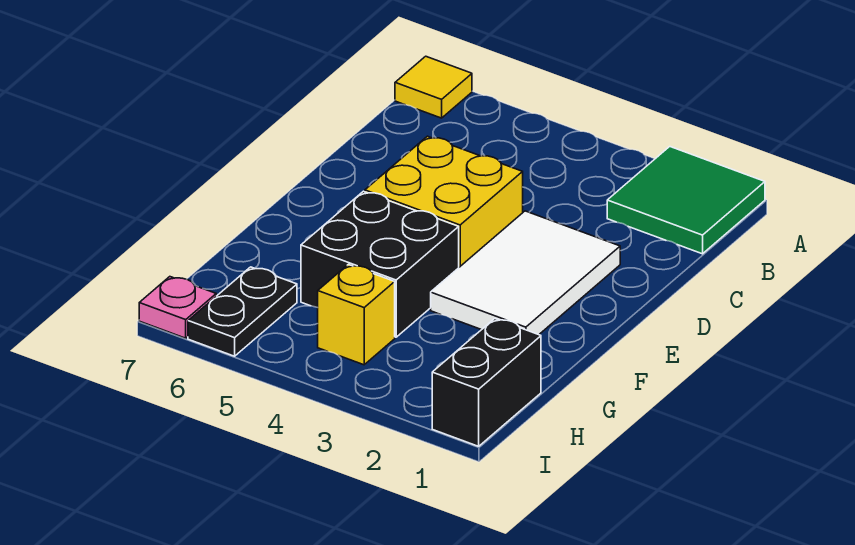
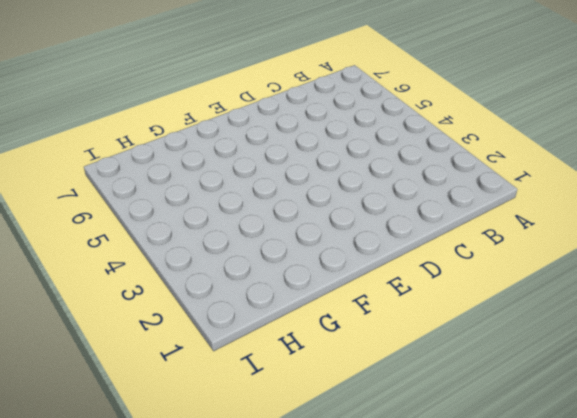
none -> green 2x2 tile [607,147,765,254]
none -> yellow 1x1 tile [395,56,472,118]

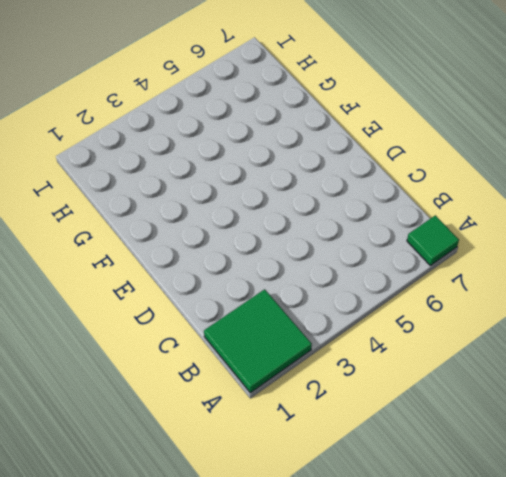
green 1x1 tile [407,215,459,266] -> yellow 1x1 tile [395,56,472,118]
none -> white 2x3 tile [431,211,620,335]
none -> yellow 2x2 brick [365,136,523,267]

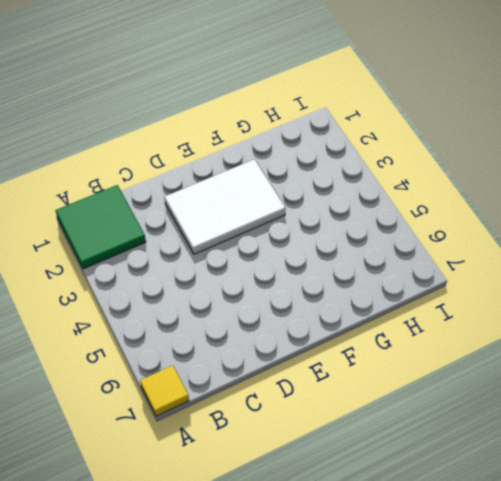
none -> yellow 2x2 brick [365,136,523,267]
none -> black 2x2 brick [301,191,459,337]

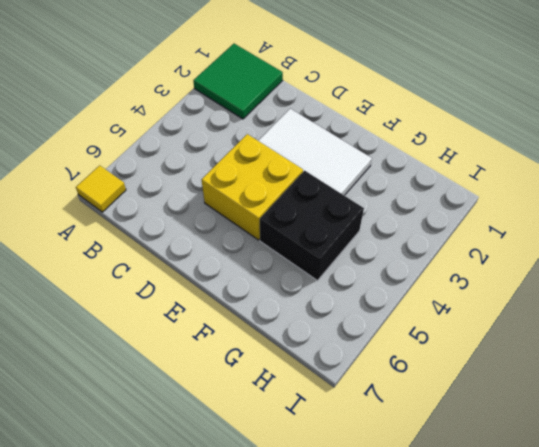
none -> black 1x2 brick [432,319,541,446]
none -> yellow 1x1 brick [318,264,395,365]

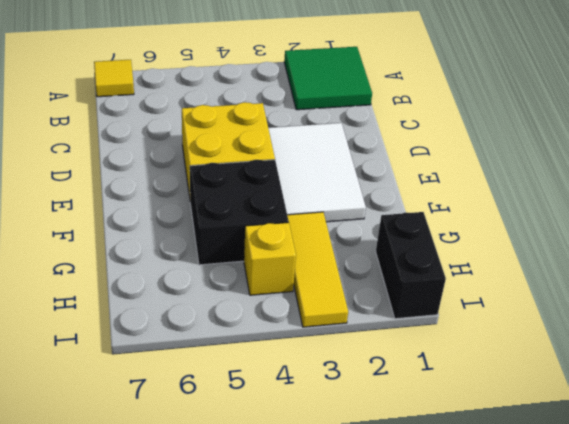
yellow 1x3 tile [287,212,348,327] -> none
none -> black 1x2 plate [188,267,297,356]
none -> pink 1x1 plate [139,277,216,338]

